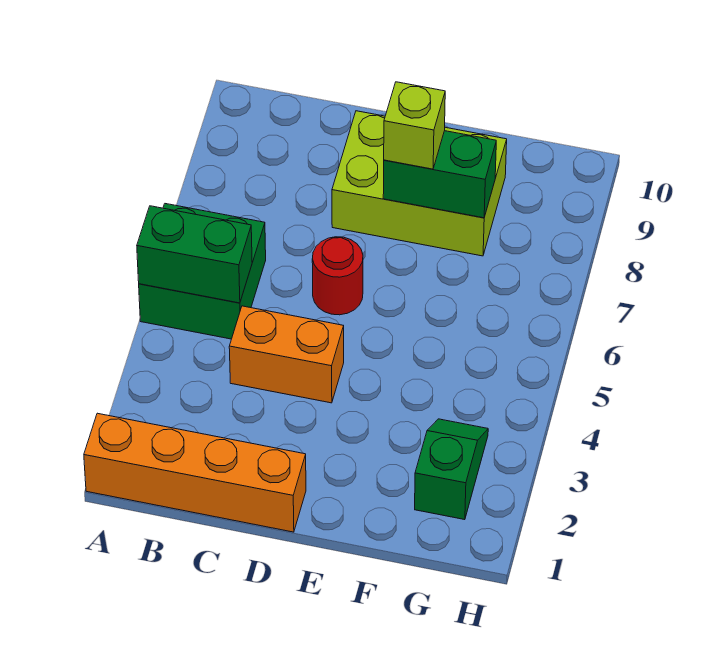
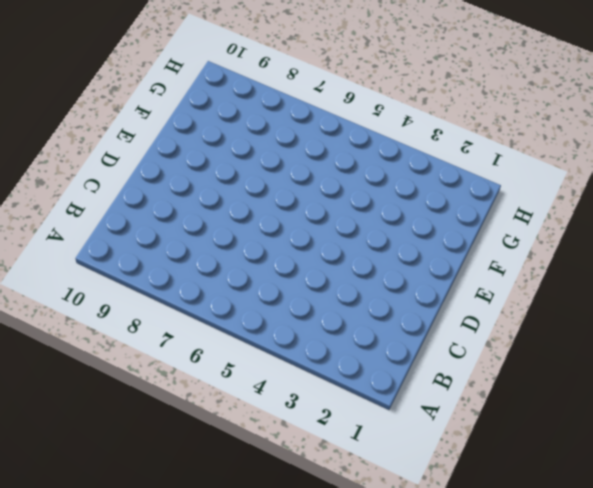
none -> orange 1x4 brick [84,413,306,532]
none -> green 2x2 brick [139,204,266,339]

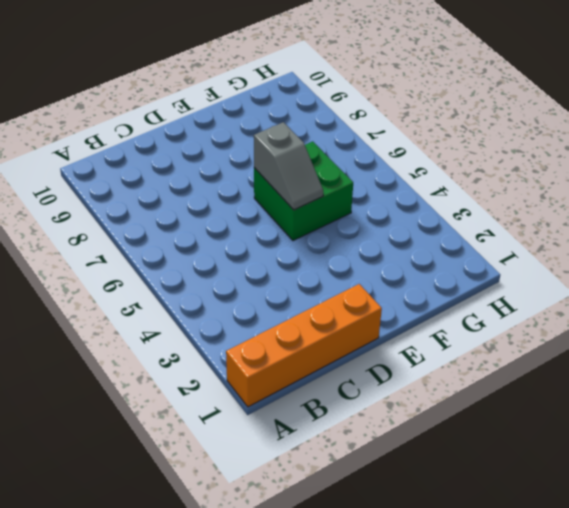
green 2x2 brick [254,141,353,241] -> green 2x2 brick moved to [139,204,266,339]
grey 1x2 slope [254,122,323,210] -> none
none -> orange 1x2 brick [229,306,344,403]
none -> red 1x1 round brick [312,237,363,315]

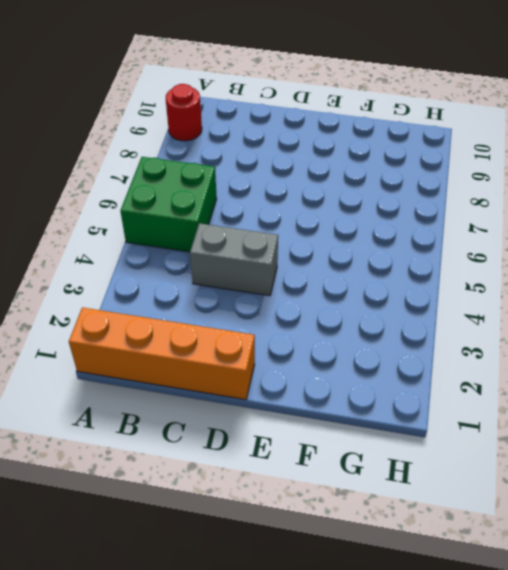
red 1x1 round brick [166,84,202,141] -> red 1x1 round brick moved to [312,237,363,315]
grey 1x2 brick [190,223,278,296] -> orange 1x2 brick [229,306,344,403]
none -> lime 2x3 brick [332,111,507,256]
none -> green 1x2 slope [415,419,488,520]

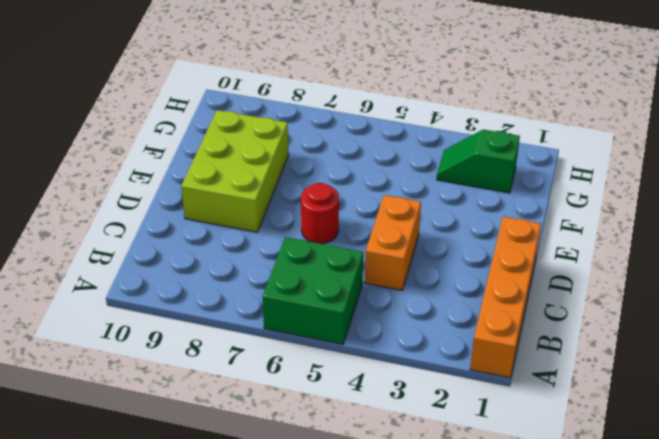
none -> green 1x2 brick [137,206,252,303]
none -> green 1x2 brick [383,131,496,218]

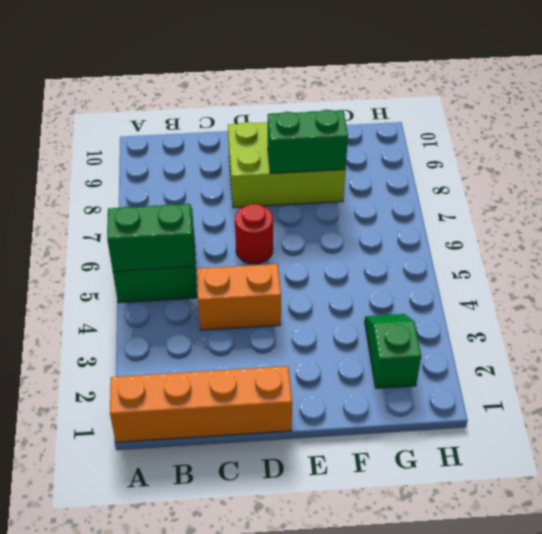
none -> lime 1x1 brick [384,82,445,169]

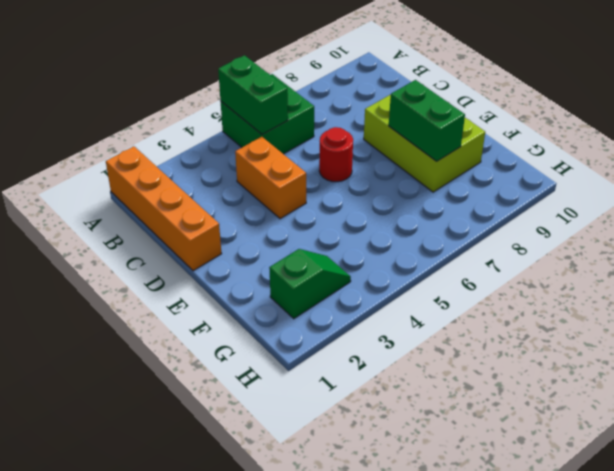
none -> lime 1x1 brick [384,82,445,169]

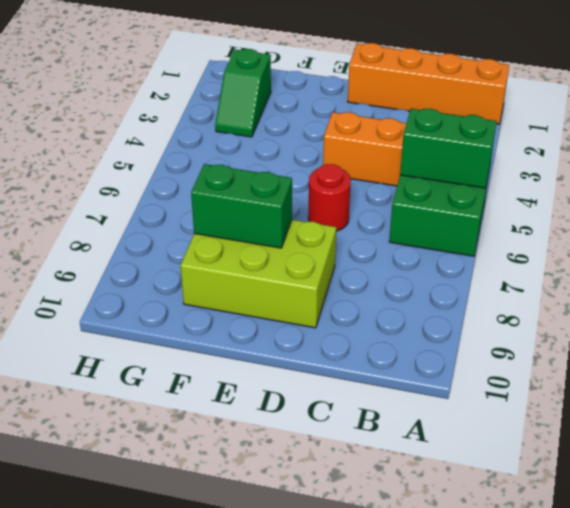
none -> lime 1x1 brick [384,82,445,169]

